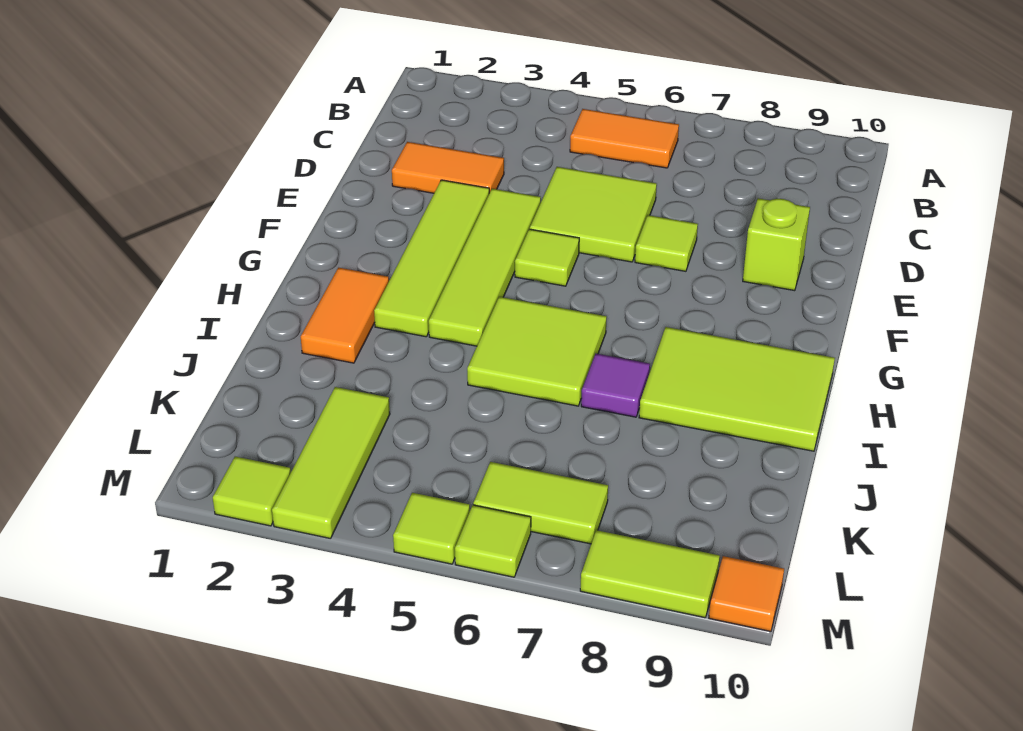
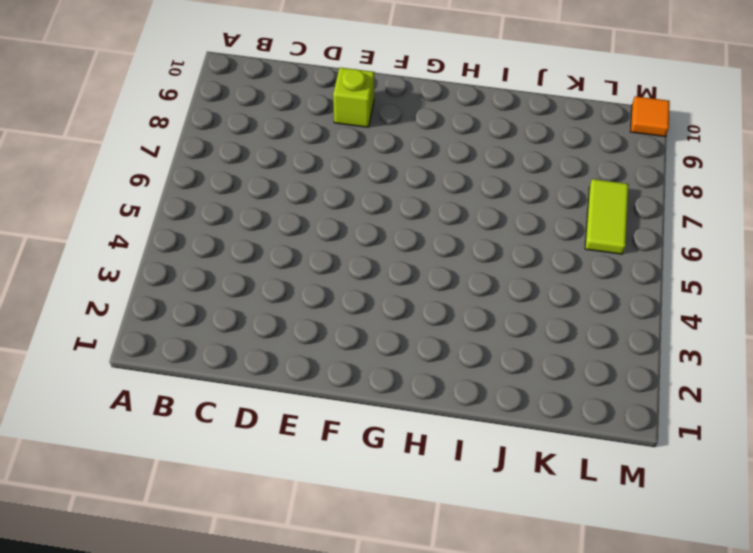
none -> orange 1x2 tile [570,109,679,168]
none -> orange 1x2 tile [392,142,504,193]
none -> lime 2x2 tile [530,167,657,262]

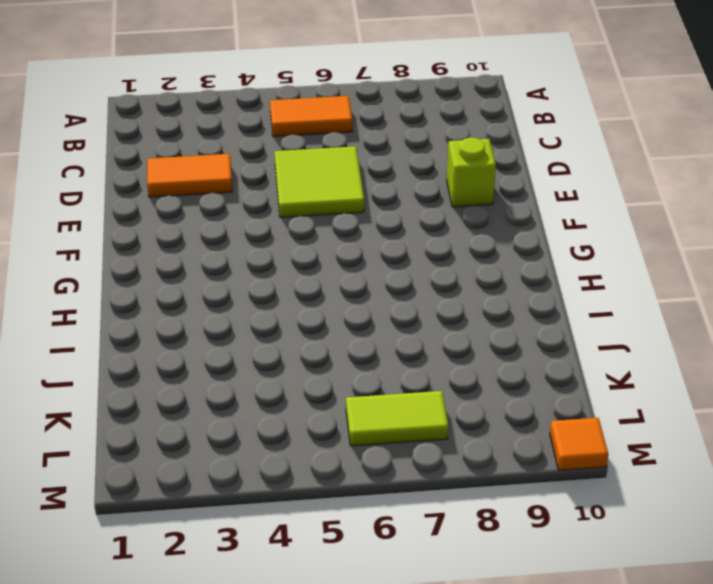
none -> lime 1x4 tile [374,180,489,337]
none -> lime 1x4 tile [429,189,541,346]
none -> lime 1x1 tile [635,215,698,271]

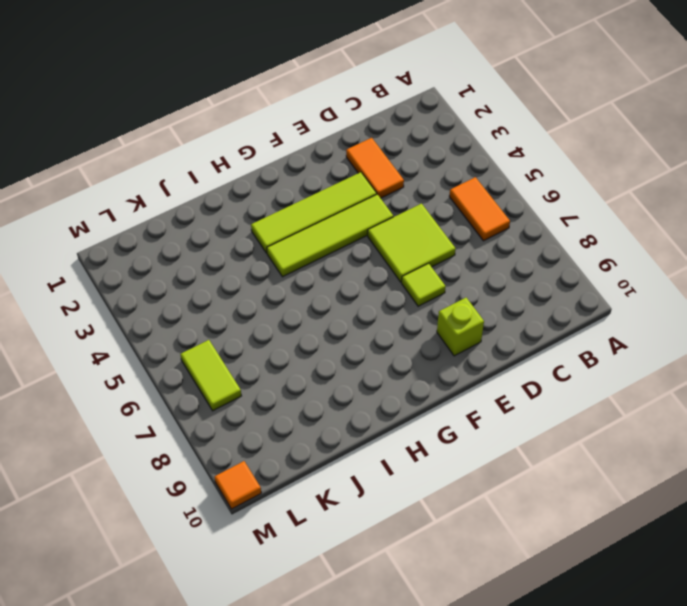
none -> lime 1x1 tile [515,229,579,286]
none -> orange 1x2 tile [301,268,389,363]
none -> lime 2x2 tile [467,297,607,406]

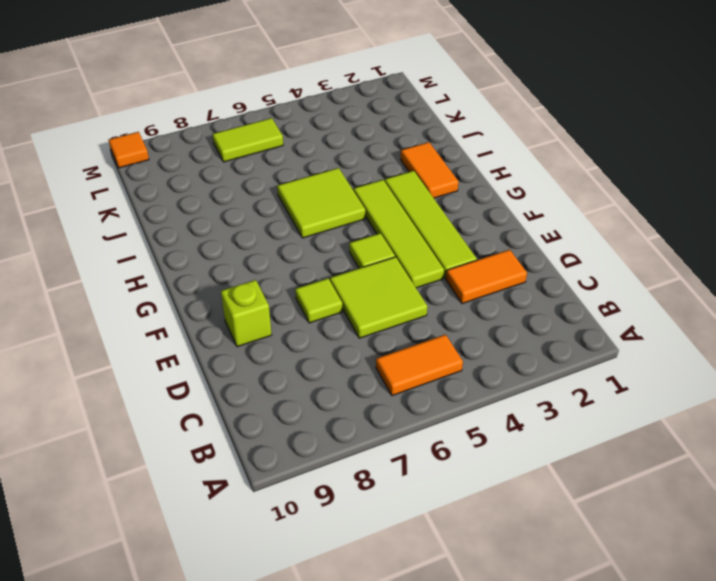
none -> lime 2x3 tile [639,327,835,451]
none -> purple 1x1 tile [581,354,650,417]
none -> lime 1x3 tile [272,387,390,539]

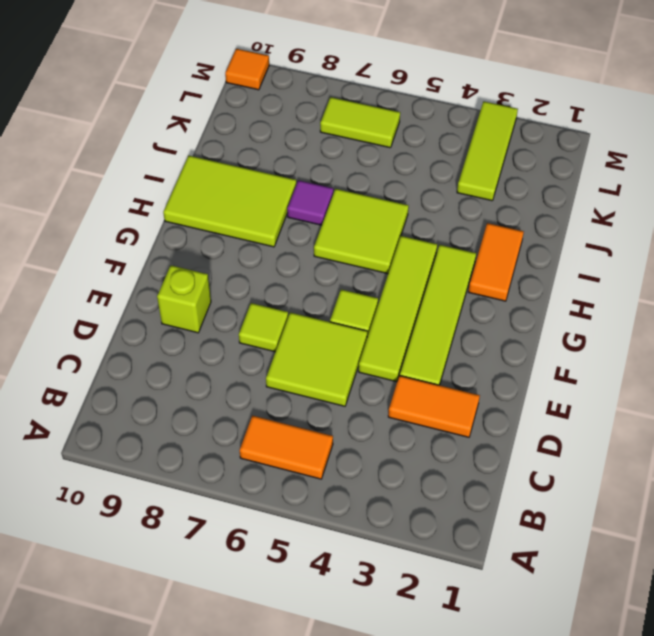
none -> lime 1x1 tile [213,456,291,526]
none -> lime 1x1 tile [393,493,470,564]
none -> lime 1x1 tile [455,505,531,577]

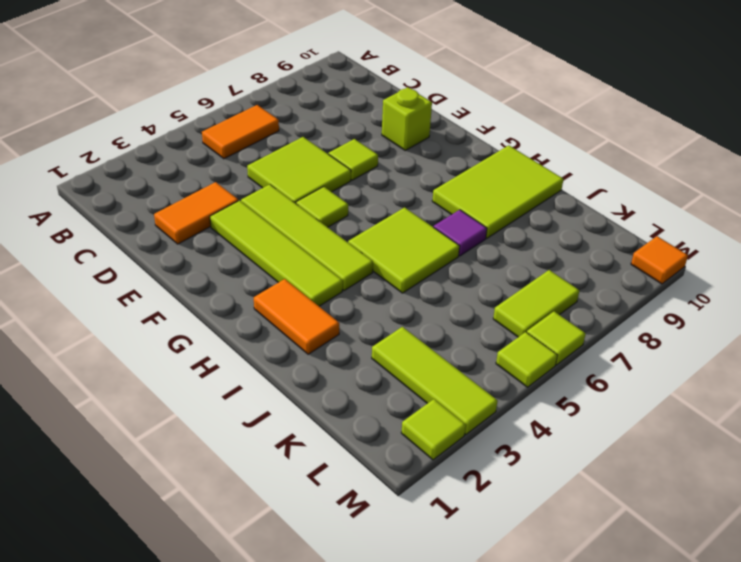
none -> lime 1x2 tile [580,530,720,618]

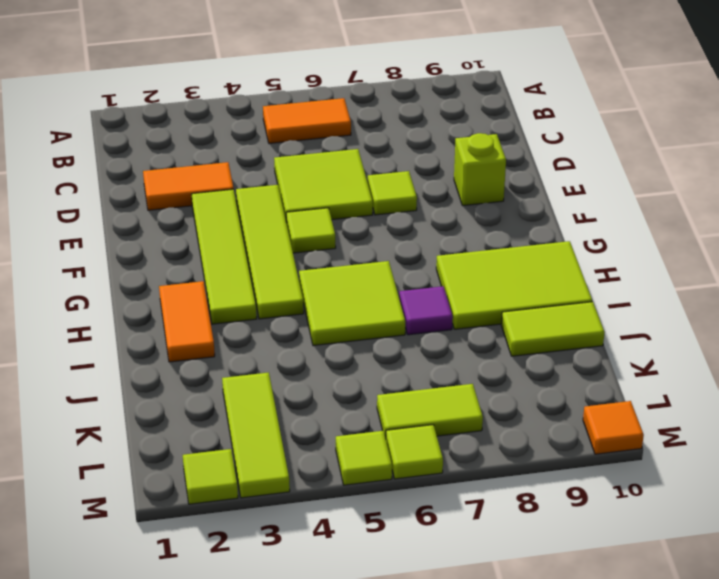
lime 1x2 tile [501,302,605,356] -> lime 1x2 tile moved to [580,530,720,618]

